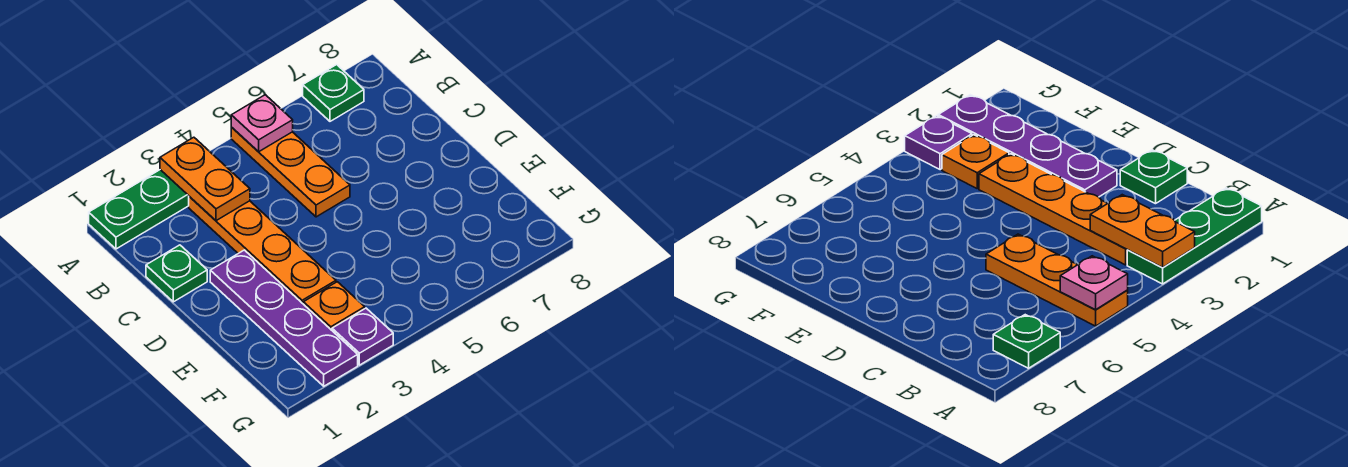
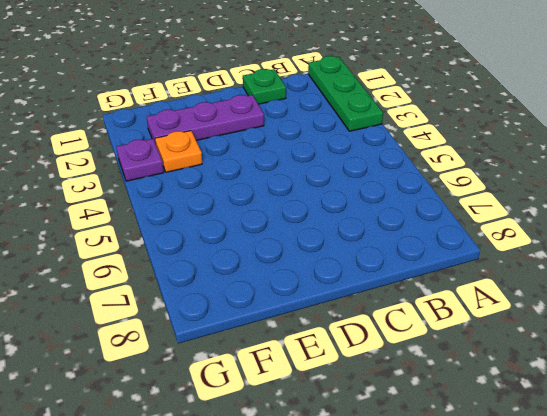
purple 1x3 plate [147,95,264,144] -> purple 1x4 plate [210,250,358,386]
none -> orange 1x3 plate [231,127,350,217]
none -> green 1x1 plate [303,65,364,121]

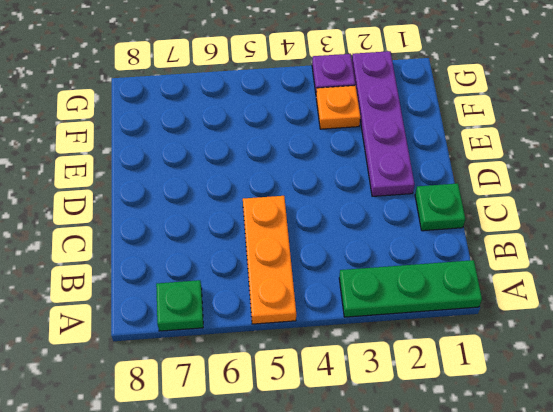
none -> orange 1x4 plate [189,196,336,304]
none -> orange 1x2 plate [160,137,250,221]

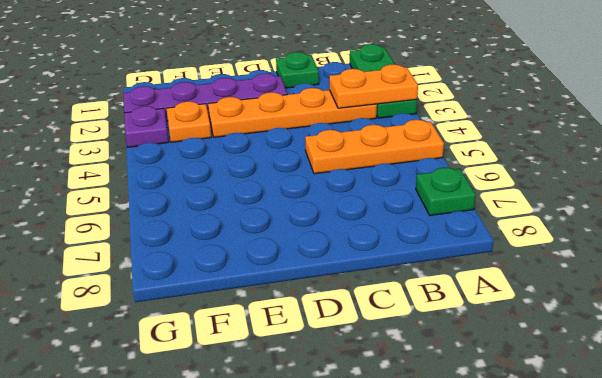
none -> pink 1x1 plate [231,95,293,152]

